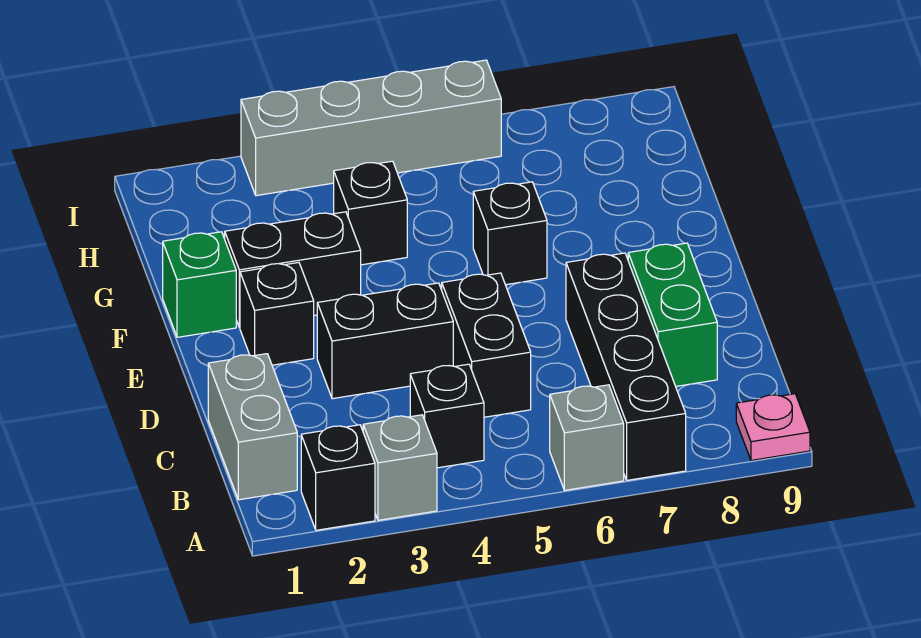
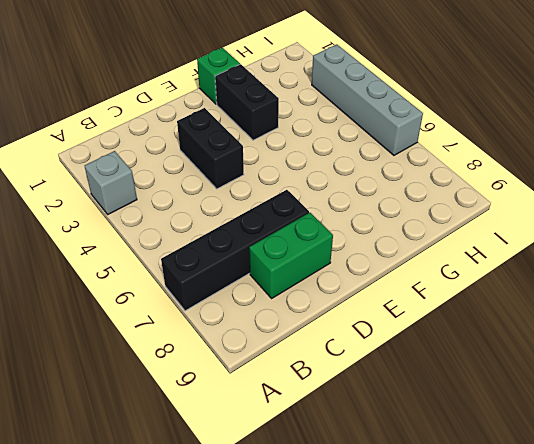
none -> black 1x1 brick [301,425,375,530]
none -> grey 1x1 brick [550,385,624,490]
none -> pink 1x1 plate [736,394,810,460]

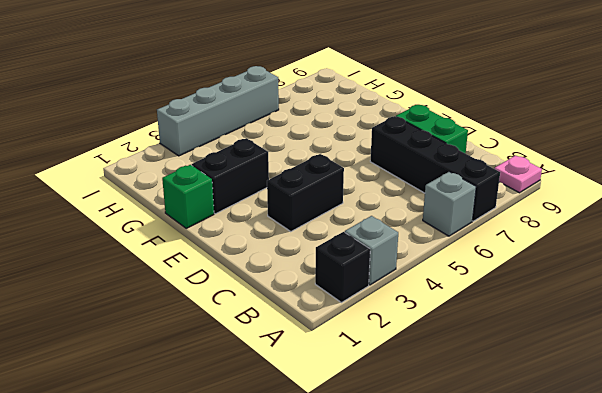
none -> grey 1x2 brick [208,354,297,500]
none -> black 1x1 brick [410,364,484,468]
none -> black 1x2 brick [442,273,531,417]

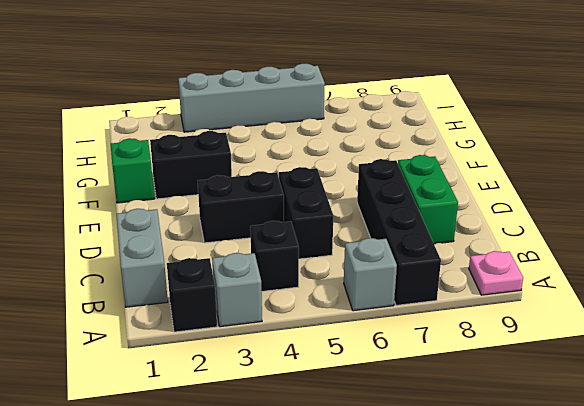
none -> black 1x1 brick [240,262,314,365]
none -> black 1x1 brick [473,182,547,285]
none -> black 1x1 brick [334,161,407,265]

